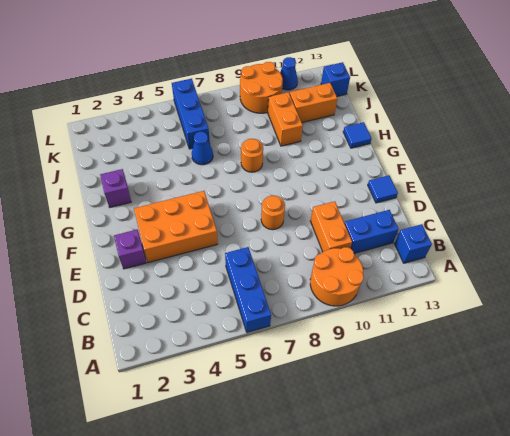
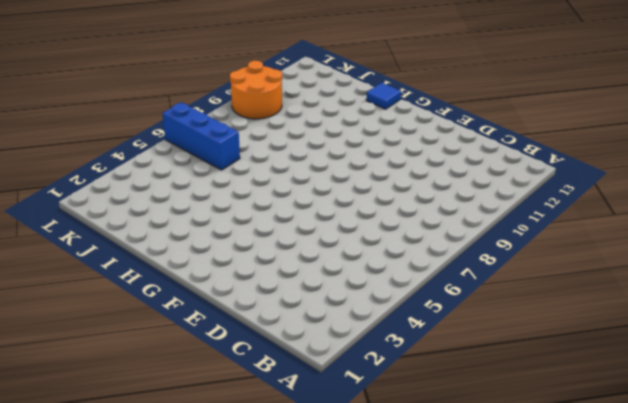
none -> blue 1x3 brick [225,247,271,332]
none -> orange 2x2 round brick [310,247,364,306]
none -> blue 1x1 brick [395,224,432,263]

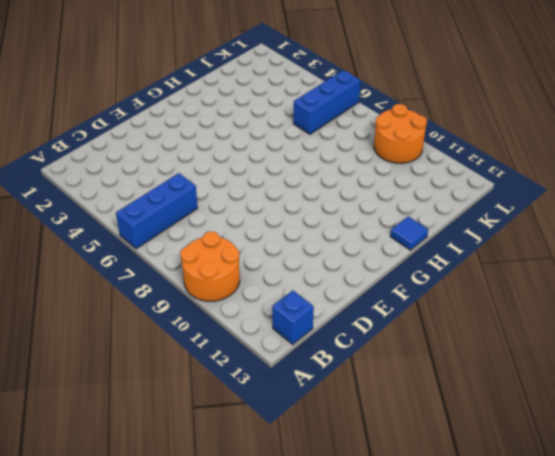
none -> orange 1x2 brick [311,201,352,252]
none -> blue 1x2 brick [344,210,399,253]
none -> purple 1x1 brick [114,230,146,269]

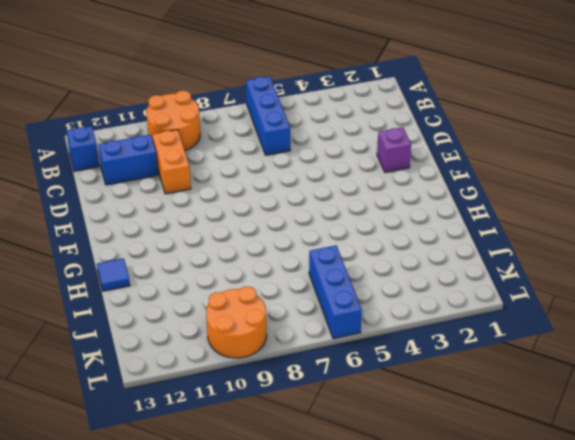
none -> orange 2x3 brick [134,191,218,263]
none -> orange 1x1 round brick [261,196,285,230]
none -> blue 1x1 tile [368,175,398,203]

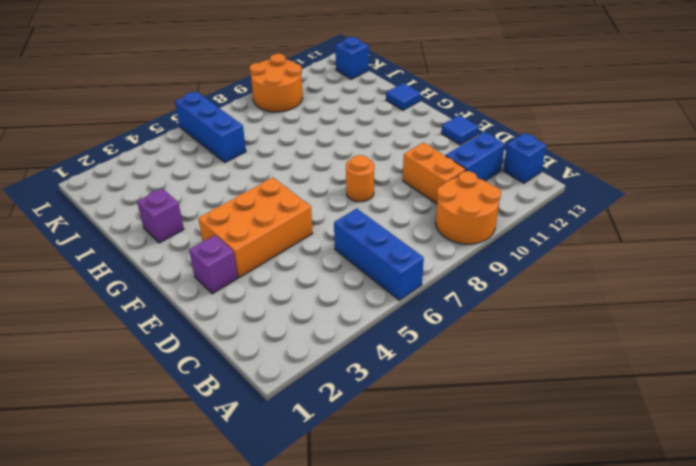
none -> orange 1x1 round brick [241,139,263,172]
none -> blue 1x1 cone [192,132,213,165]
none -> orange 1x2 brick [268,92,303,146]

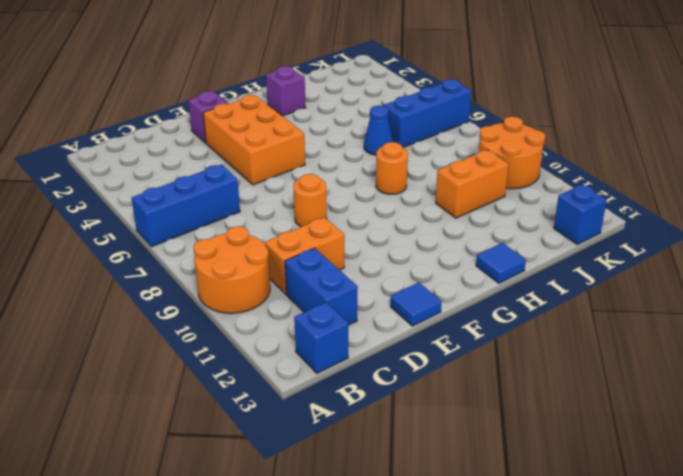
none -> orange 1x2 brick [290,83,337,122]
none -> blue 1x1 cone [280,57,298,90]

